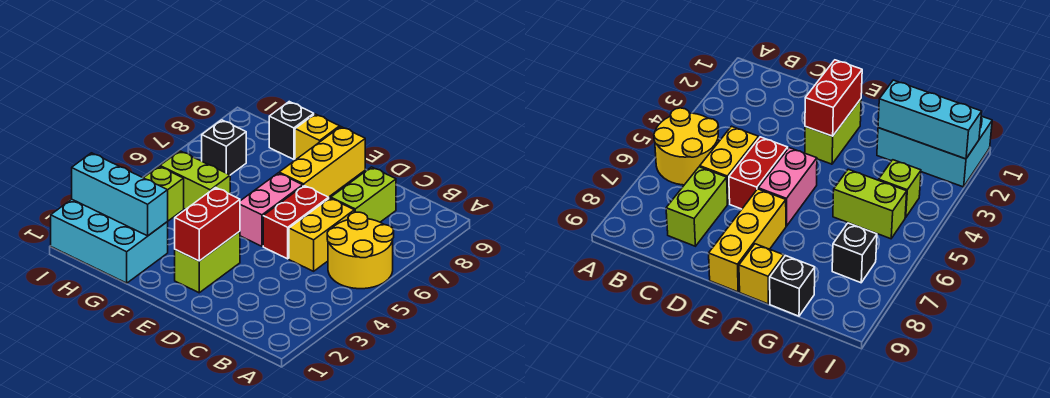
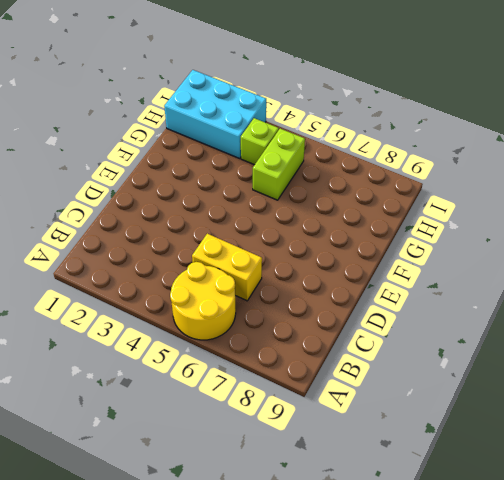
cyan 2x3 brick [164,70,266,158] -> cyan 2x3 brick turned to [51,199,168,283]
none -> lime 1x2 brick [331,167,396,222]
none -> red 1x2 brick [263,186,329,259]
none -> lime 1x2 brick [175,231,240,293]

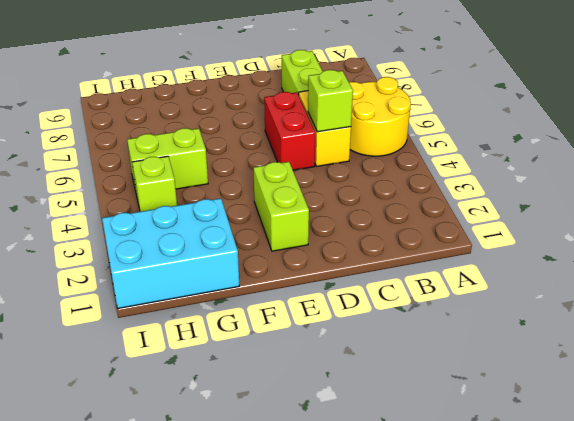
lime 1x1 brick [308,70,353,132] -> none
none -> pink 1x2 brick [240,173,303,246]
none -> yellow 1x3 brick [279,127,365,197]
none -> yellow 1x1 brick [295,114,340,160]

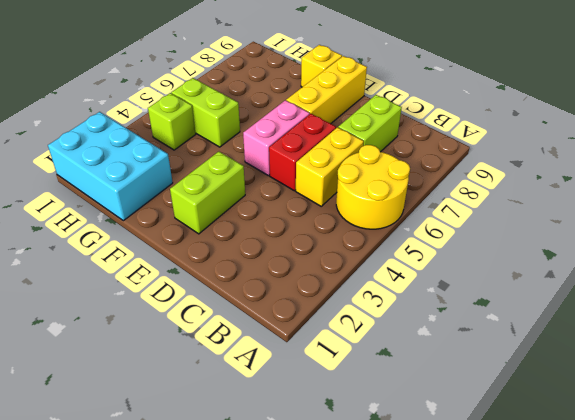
none -> black 1x1 brick [269,102,314,159]
none -> black 1x1 brick [202,120,246,175]
none -> red 1x2 brick [175,188,240,261]

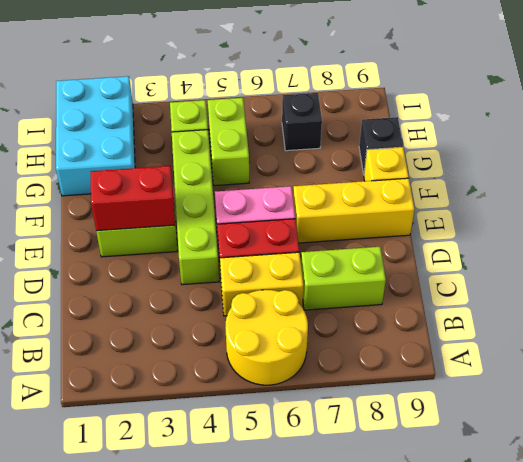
lime 1x4 brick [172,130,219,285] -> none
none -> cyan 1x3 brick [72,153,168,236]

